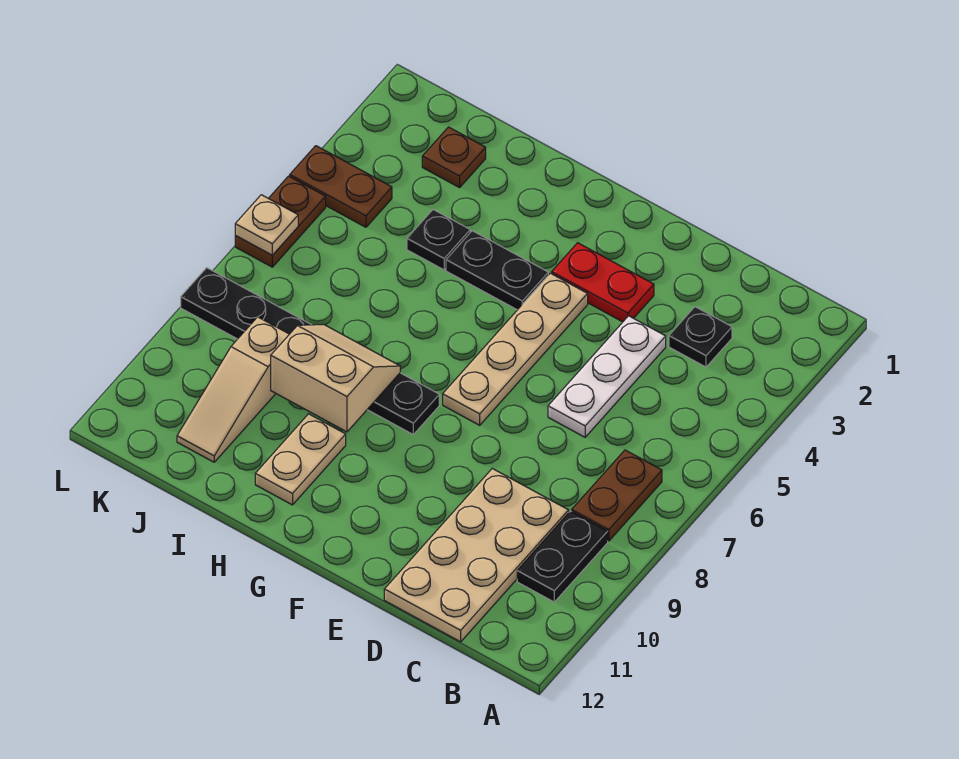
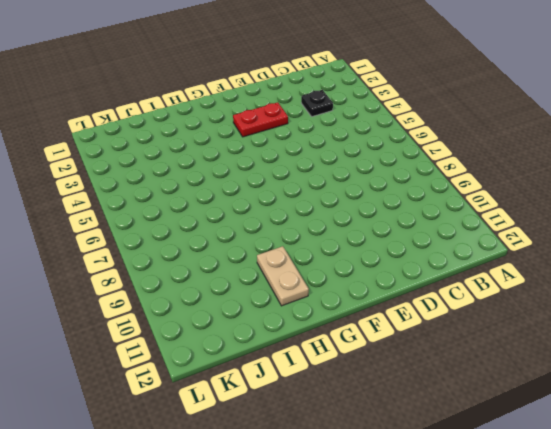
none -> brown 1x2 plate [572,450,662,541]
none -> black 1x2 plate [517,511,608,602]
none -> tan 2x4 plate [384,469,569,642]

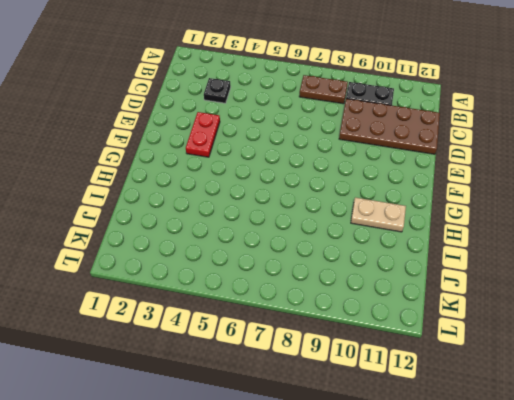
brown 2x4 plate [339,99,440,154] -> tan 2x4 plate [384,469,569,642]
none -> white 1x3 plate [548,316,666,437]
none -> tan 1x4 plate [443,273,588,425]
none -> black 1x2 plate [446,231,548,310]

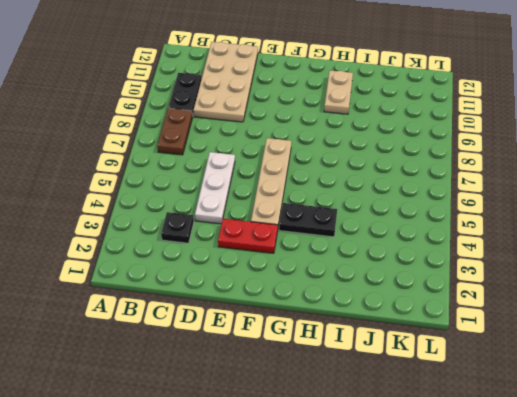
none -> black 1x6 plate [181,268,439,434]
none -> black 1x1 plate [407,210,470,270]
none -> brown 1x1 plate [422,127,486,188]

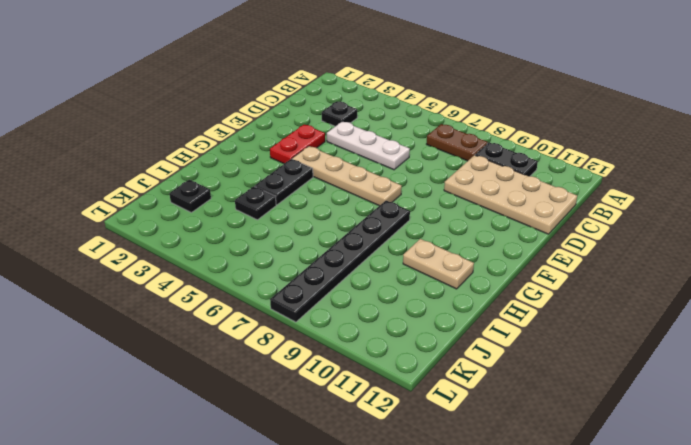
black 1x1 plate [169,180,211,213] -> brown 1x1 plate [422,127,486,188]
none -> tan 1x3 slope [177,317,289,462]
none -> brown 1x2 plate [290,146,392,227]
none -> brown 1x2 plate [235,176,326,267]

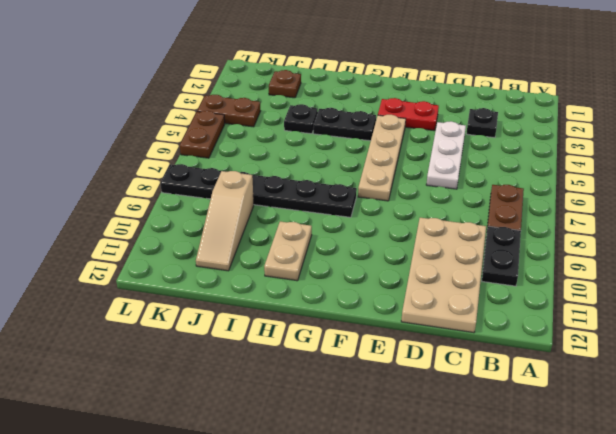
none -> tan 2x2 slope [271,325,400,432]
none -> tan 1x1 plate [235,195,298,255]

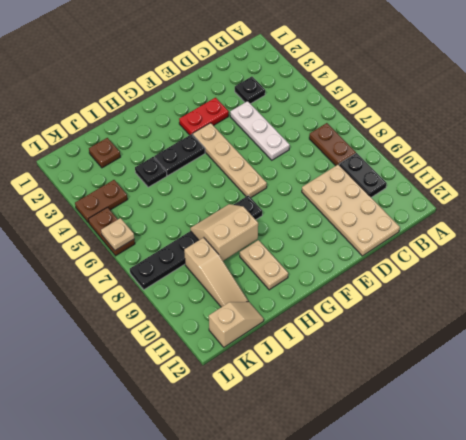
tan 1x2 slope [209,302,264,347] -> none

